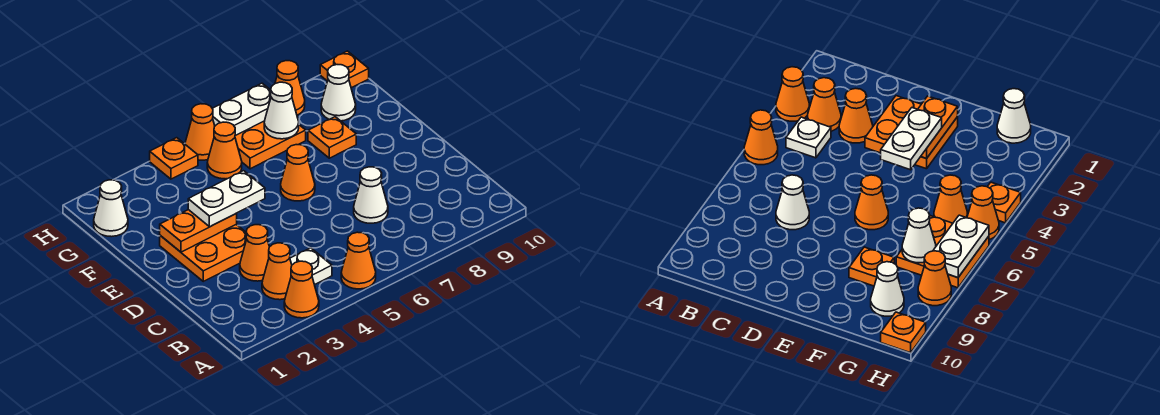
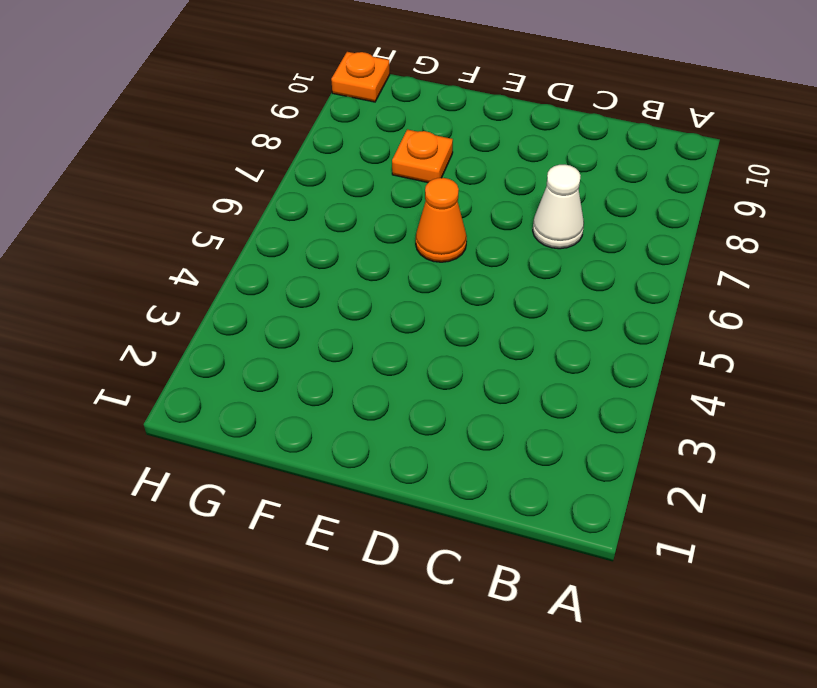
none -> orange 1x1 cone [284,261,319,318]
none -> orange 1x1 cone [341,232,376,289]
none -> orange 1x1 cone [262,243,292,300]

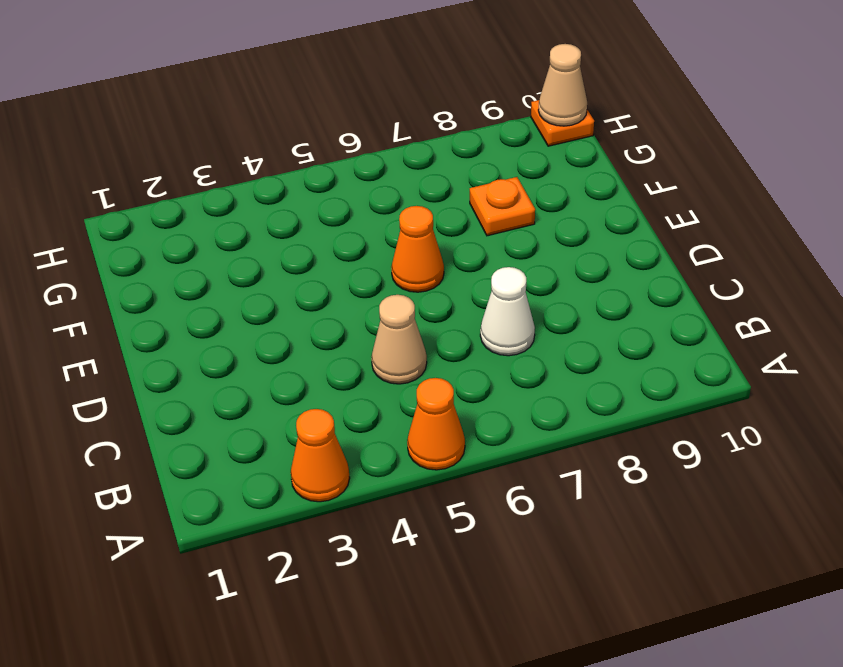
tan 1x1 cone [372,295,427,384] -> none
tan 1x1 cone [538,44,587,126] -> none
none -> orange 1x1 cone [262,243,292,300]
none -> white 1x1 plate [290,248,332,285]
none -> orange 1x1 cone [240,225,269,281]

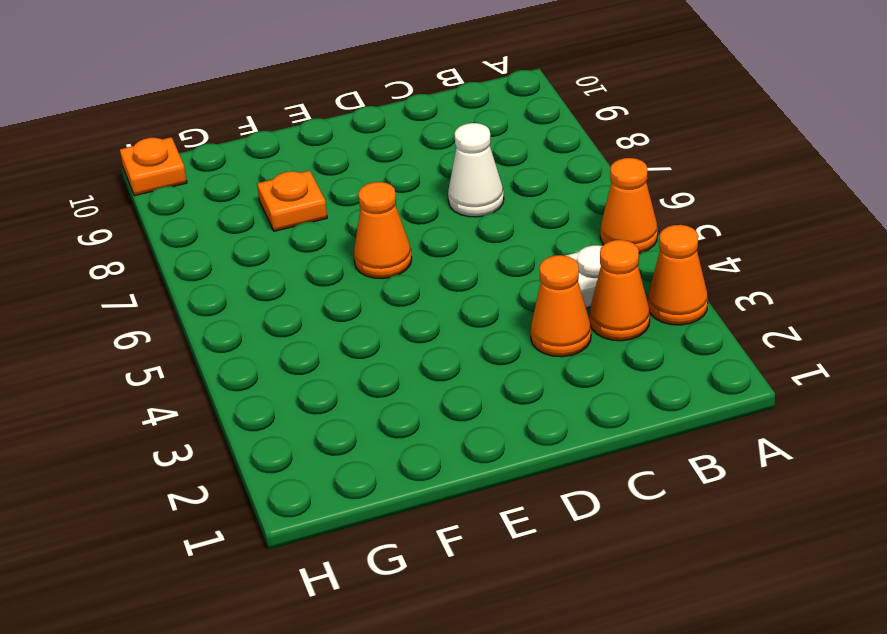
none -> orange 2x2 plate [160,224,247,281]
none -> white 1x1 cone [94,180,128,237]
none -> orange 1x1 cone [207,122,242,179]

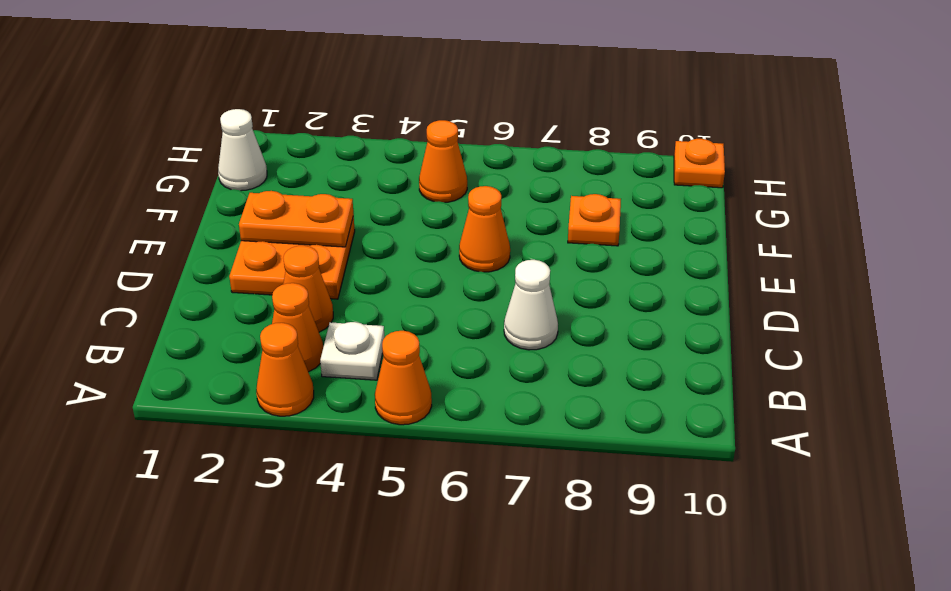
none -> orange 2x2 plate [235,121,306,169]
none -> white 1x1 cone [321,65,356,121]
none -> orange 1x1 plate [150,138,198,179]

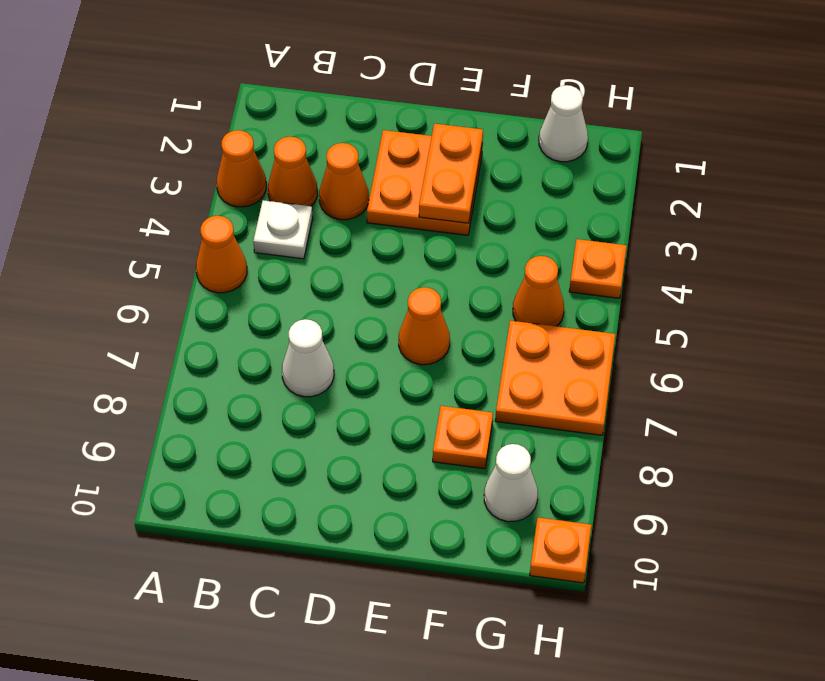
none -> orange 1x1 cone [185,104,215,160]
none -> orange 1x1 cone [275,61,305,115]
none -> white 1x1 cone [264,82,299,139]

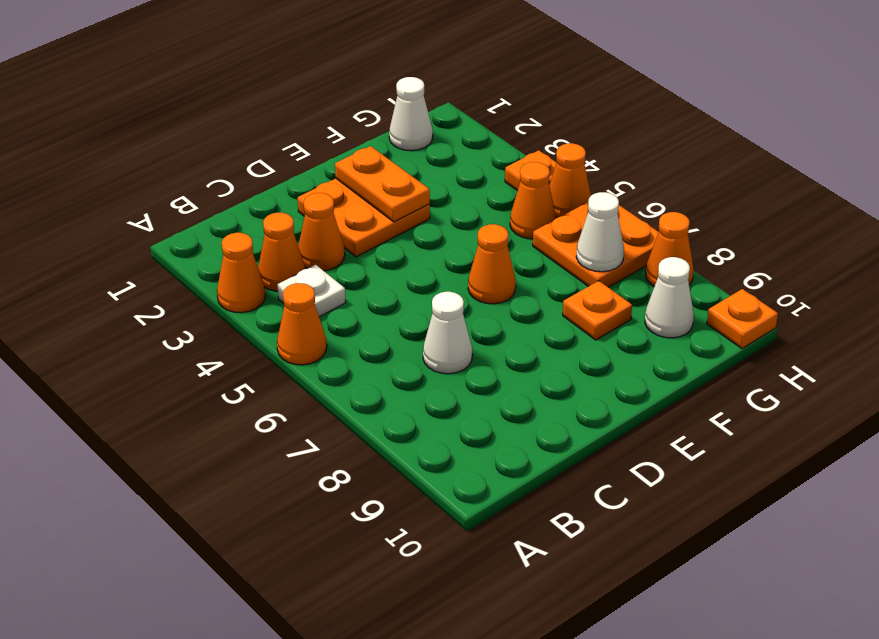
none -> white 1x2 plate [212,83,271,136]
none -> white 1x2 plate [188,171,265,227]

